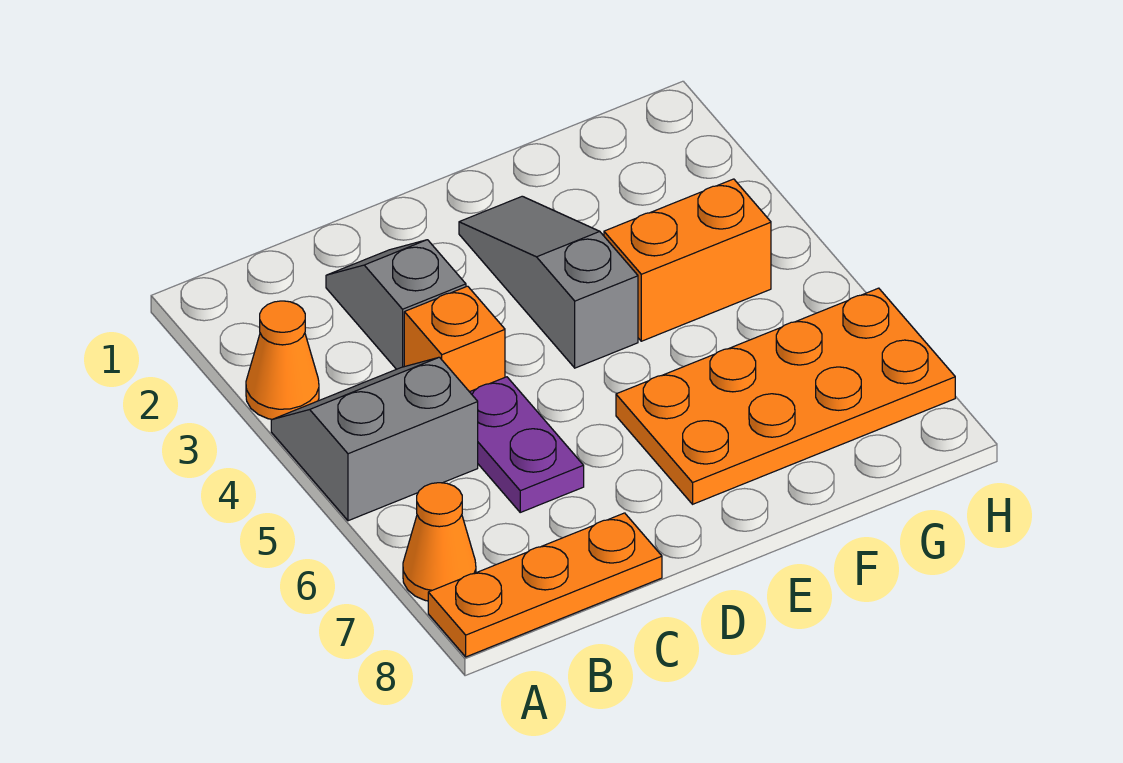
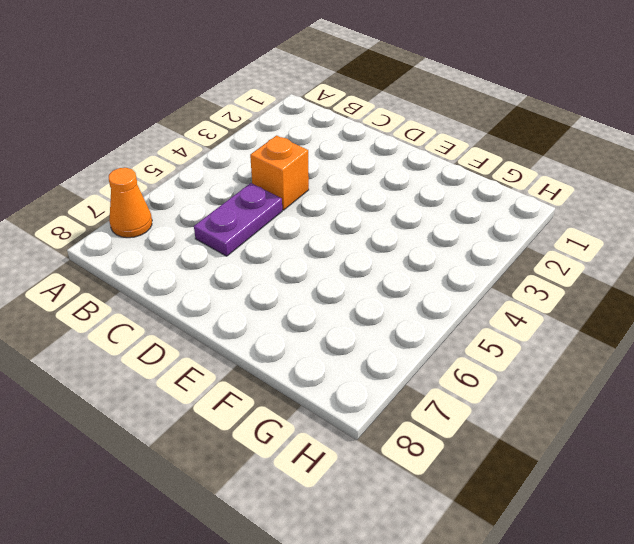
none -> orange 1x1 cone [246,301,319,419]
none -> grey 2x2 slope [271,357,478,521]

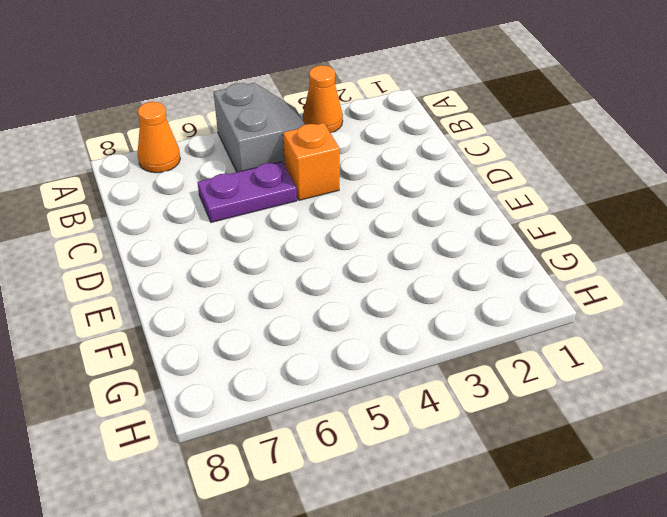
none -> orange 1x3 plate [428,513,662,657]
none -> grey 1x2 slope [326,240,466,369]

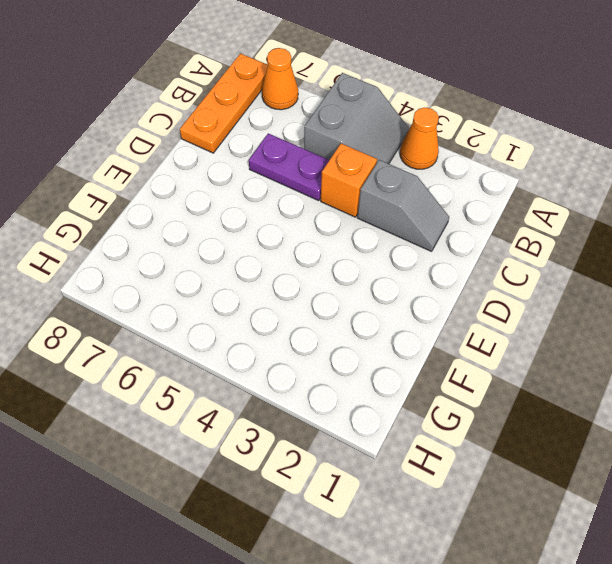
none -> grey 1x3 slope [459,196,638,368]
none -> orange 2x4 plate [616,288,955,504]

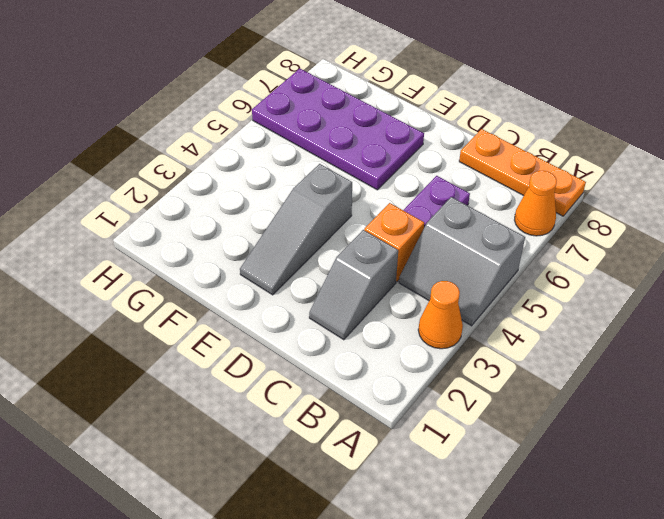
purple 2x4 plate [252,69,424,190] -> orange 2x4 plate [616,288,955,504]
none -> orange 1x2 brick [604,179,771,341]

